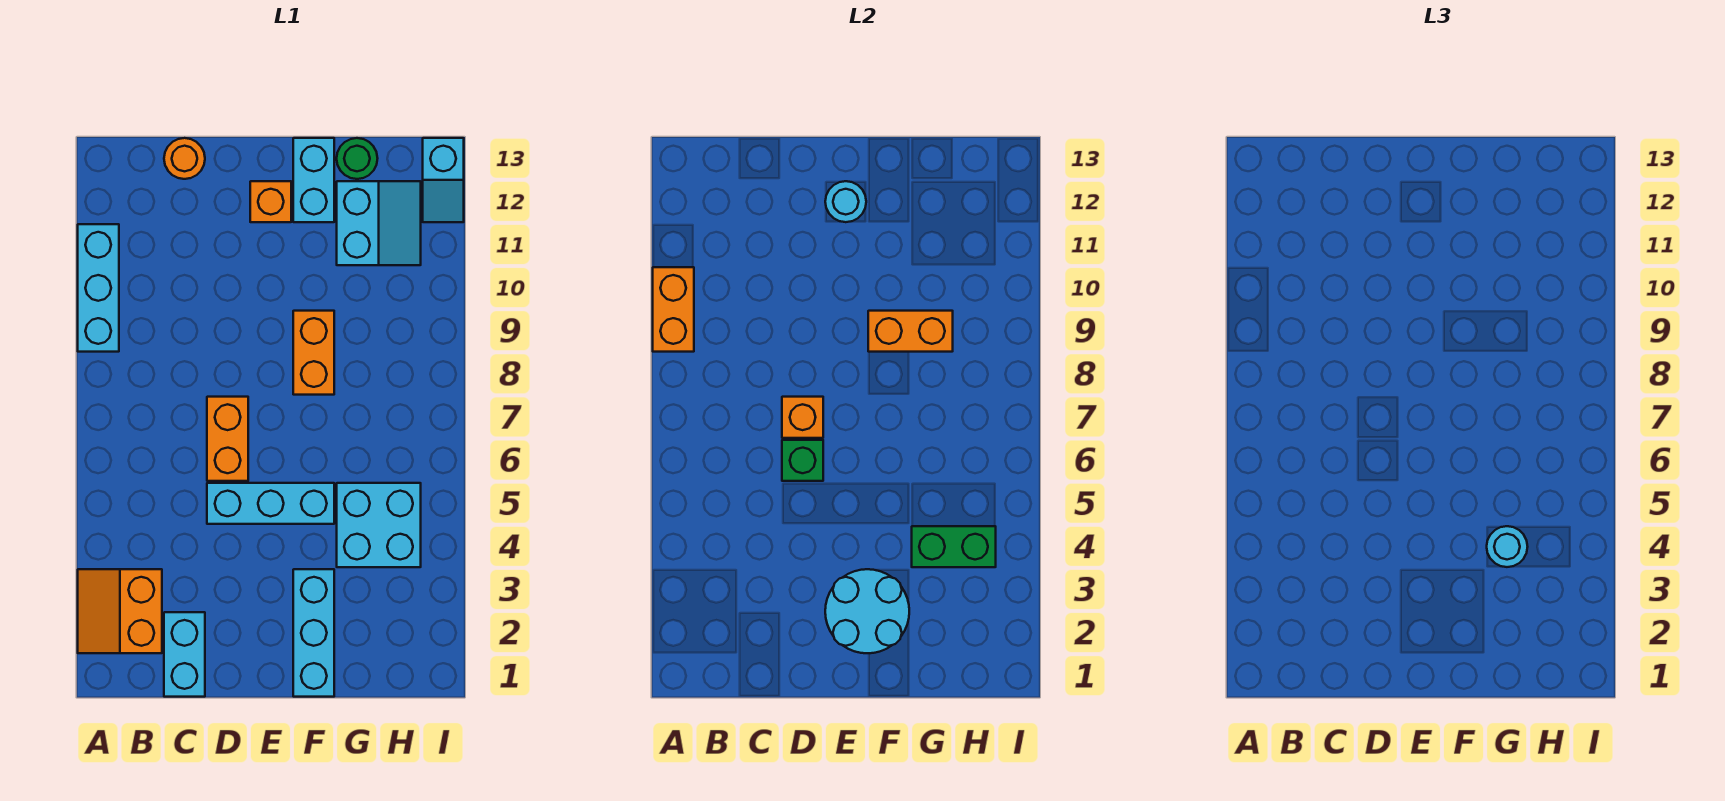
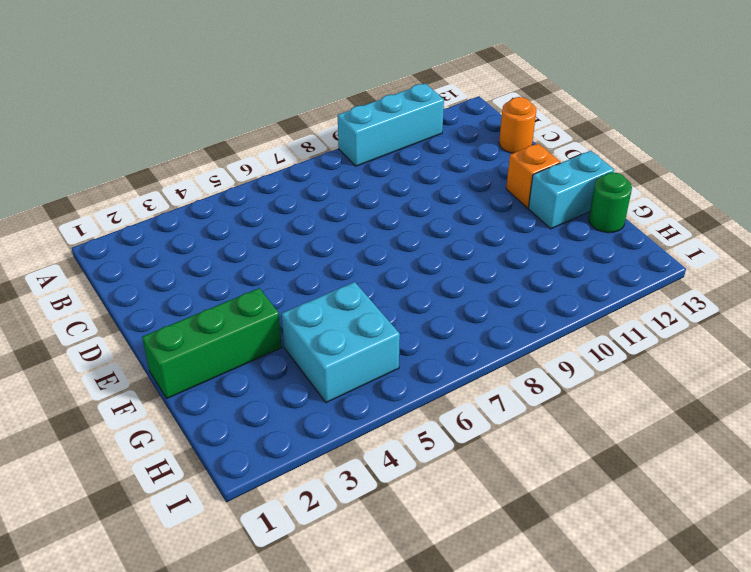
green 1x3 brick [142,288,282,398] -> cyan 1x3 brick [293,569,334,697]
none -> orange 2x2 slope [78,569,162,653]
none -> cyan 1x2 brick [164,612,205,697]
none -> cyan 1x3 brick [207,483,334,524]

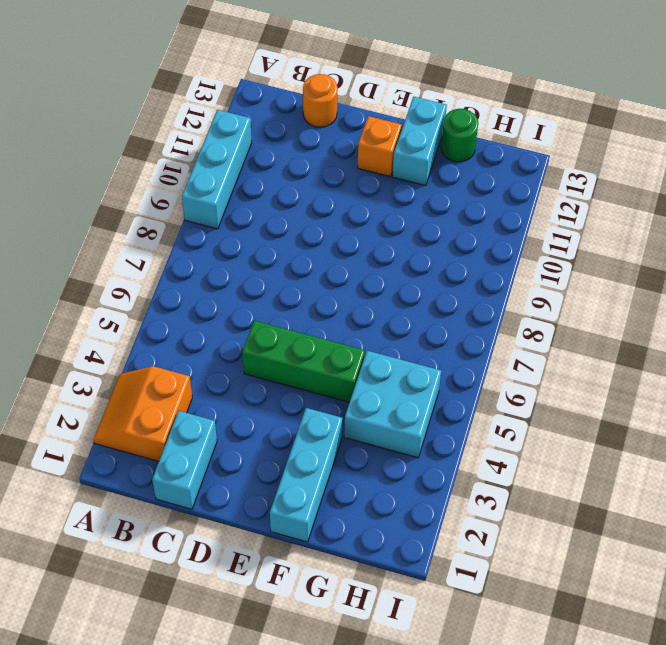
green 1x3 brick [242,321,365,402] -> cyan 1x3 brick [207,483,334,524]
none -> orange 1x2 brick [207,397,248,481]
none -> orange 1x2 brick [293,311,334,395]
none -> cyan 2x2 slope [337,181,421,265]

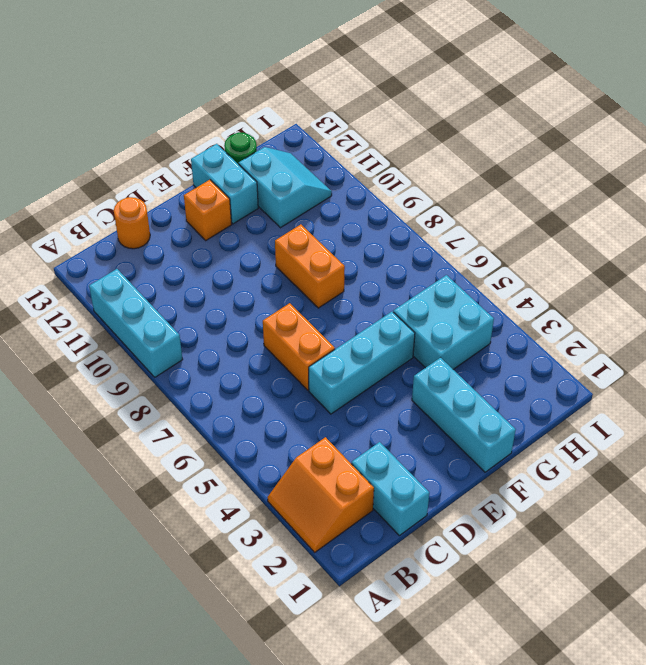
none -> cyan 1x2 slope [423,138,464,222]
none -> orange 1x2 brick [653,267,694,352]
none -> green 1x1 brick [782,440,823,481]

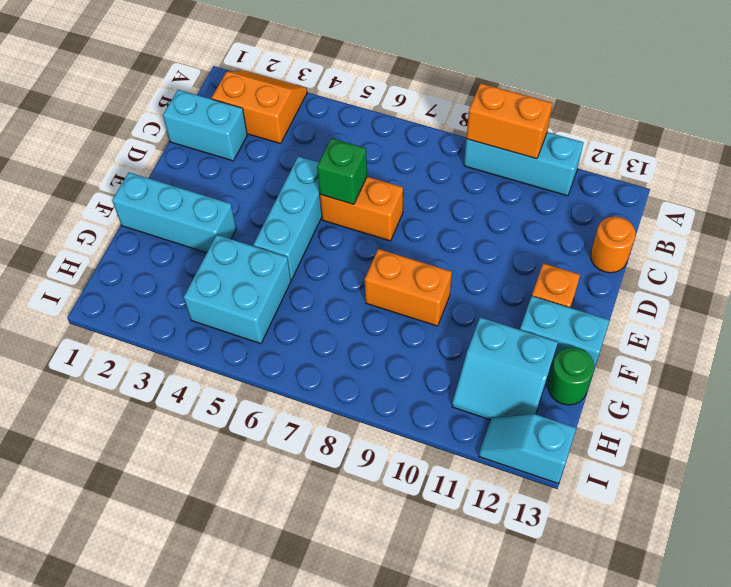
none -> orange 1x1 brick [782,397,823,438]
none -> cyan 2x2 round brick [825,569,909,653]
none -> cyan 1x1 round brick [825,181,866,222]

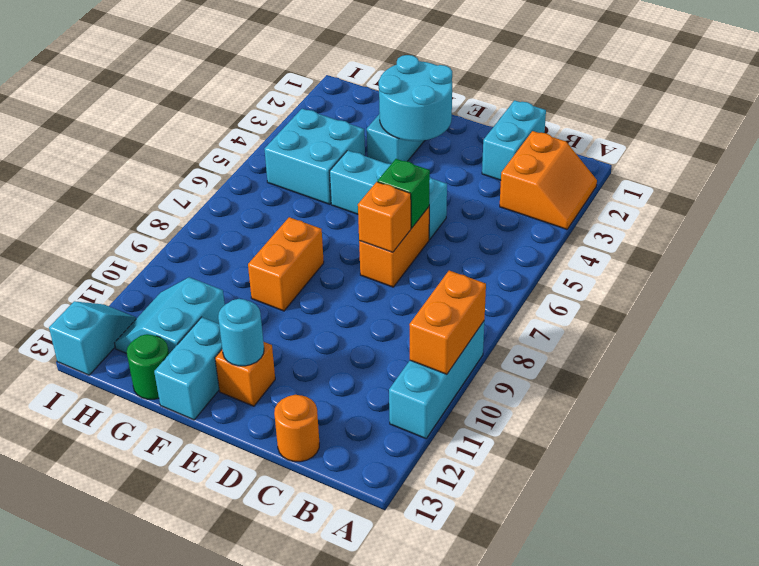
none -> orange 1x2 brick [868,311,953,352]
none -> green 1x2 brick [912,526,996,567]
none -> cyan 1x1 round brick [1487,526,1528,567]

